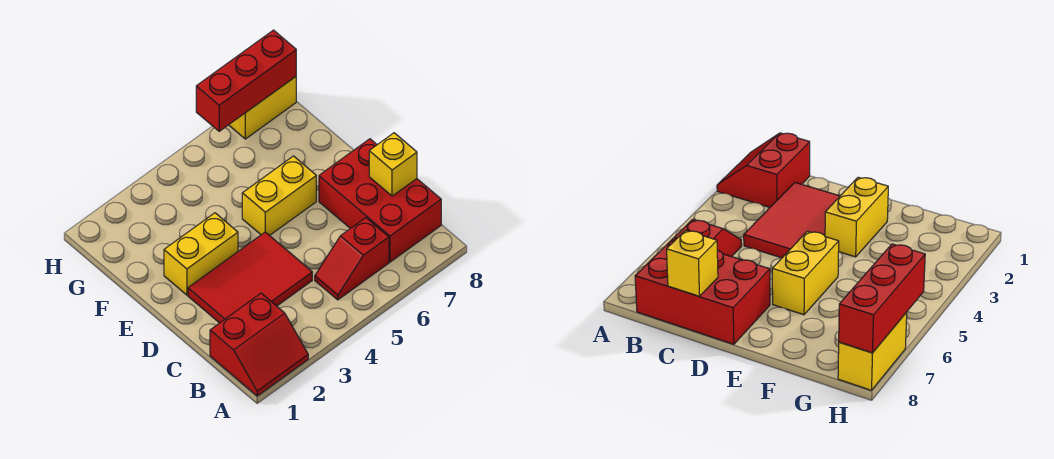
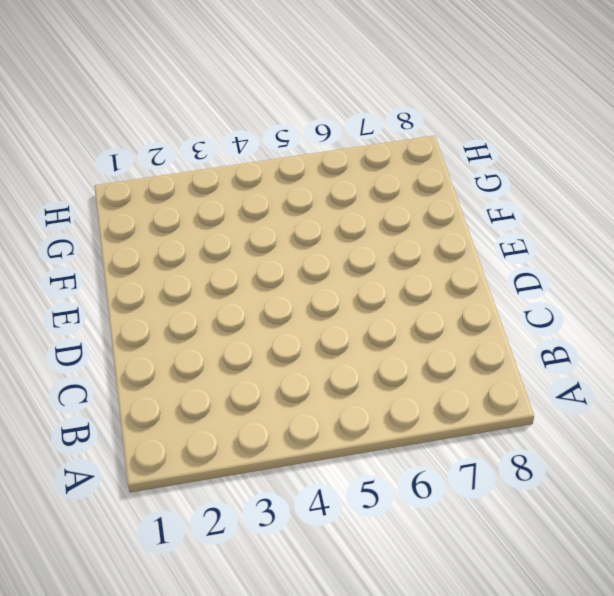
none -> red 2x2 slope [210,293,308,396]
none -> red 1x2 slope [315,218,389,300]

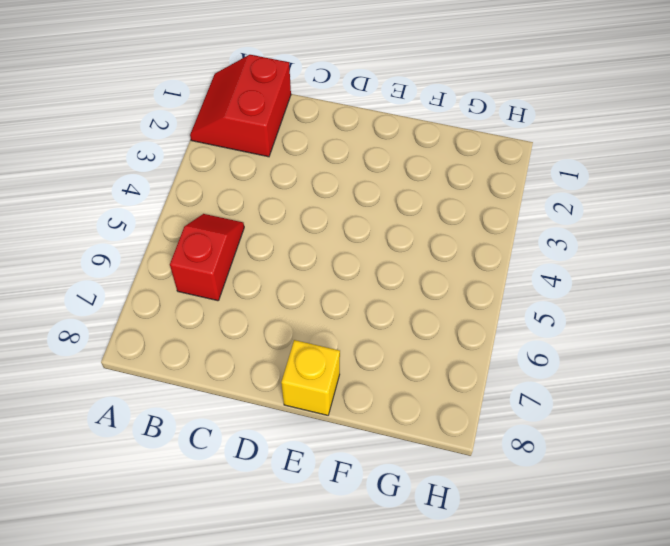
yellow 1x1 brick [281,340,340,415] -> yellow 1x1 brick moved to [369,133,417,196]
none -> red 2x3 brick [319,139,441,262]
none -> red 2x3 tile [188,232,312,323]

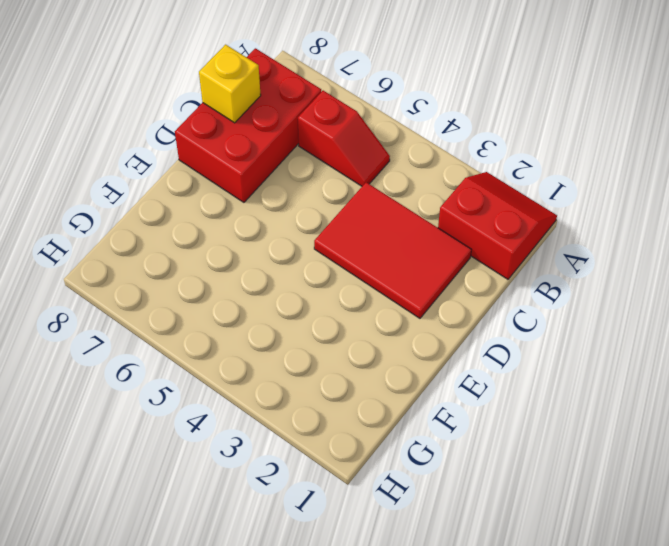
none -> yellow 1x2 brick [164,213,238,295]
none -> yellow 1x2 brick [242,156,316,235]

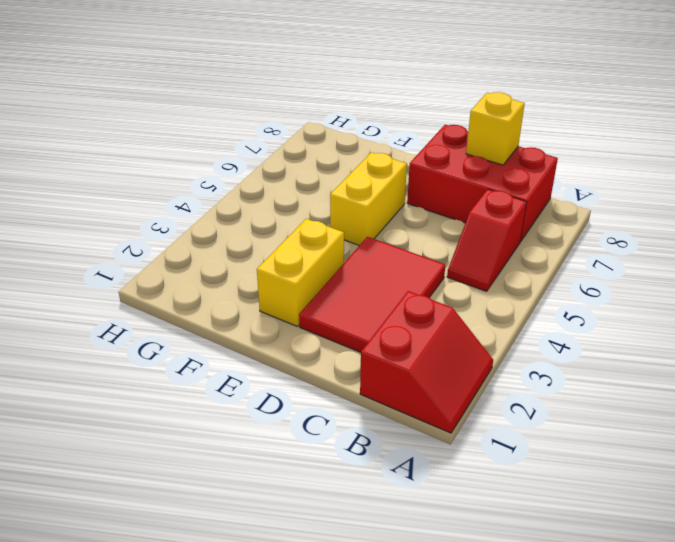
none -> yellow 1x2 brick [229,77,296,139]
none -> red 1x3 brick [196,30,296,131]

